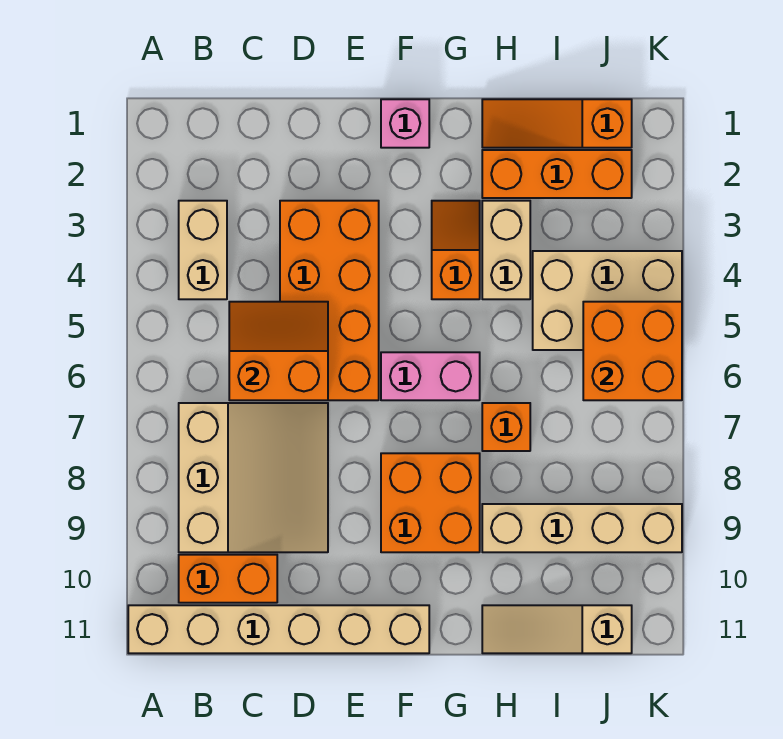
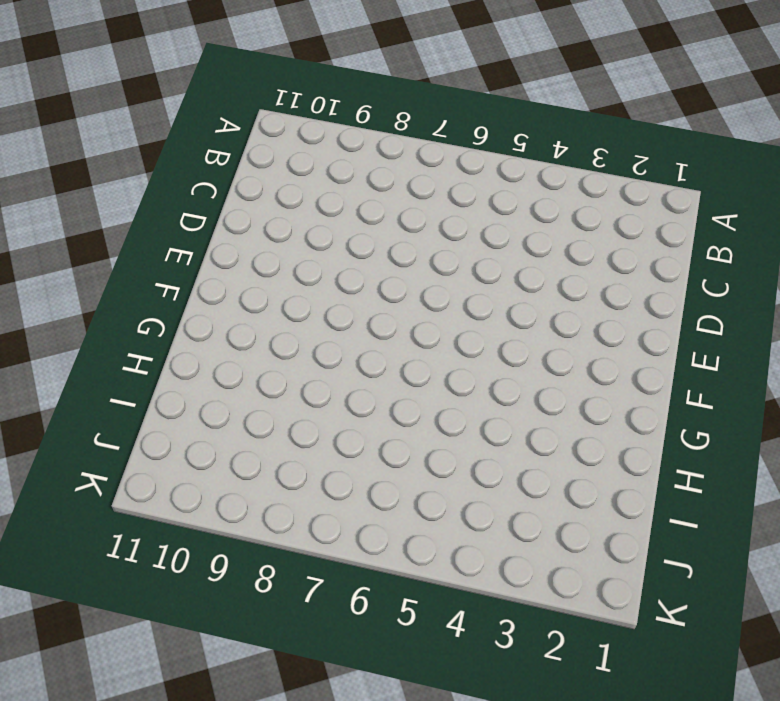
none -> tan 1x6 brick [128,605,429,653]
none -> tan 1x2 brick [179,201,227,299]
none -> tan 3x3 slope [179,403,328,552]

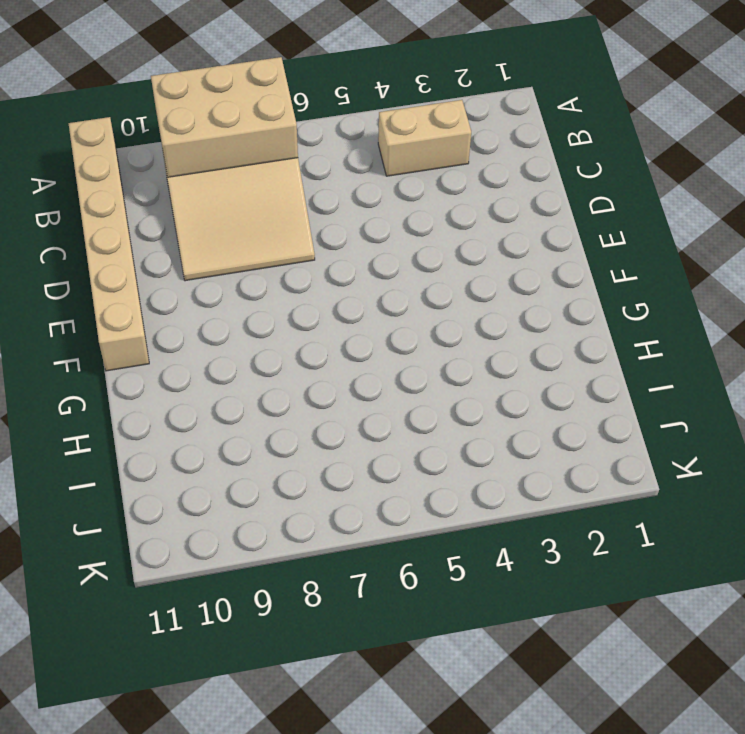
tan 2x3 brick [151,57,298,177] -> tan 2x3 brick turned to [533,251,682,350]
none -> orange 1x2 brick [179,555,277,603]
none -> orange 2x4 brick [280,201,379,400]
none -> pink 1x1 brick [381,99,429,148]

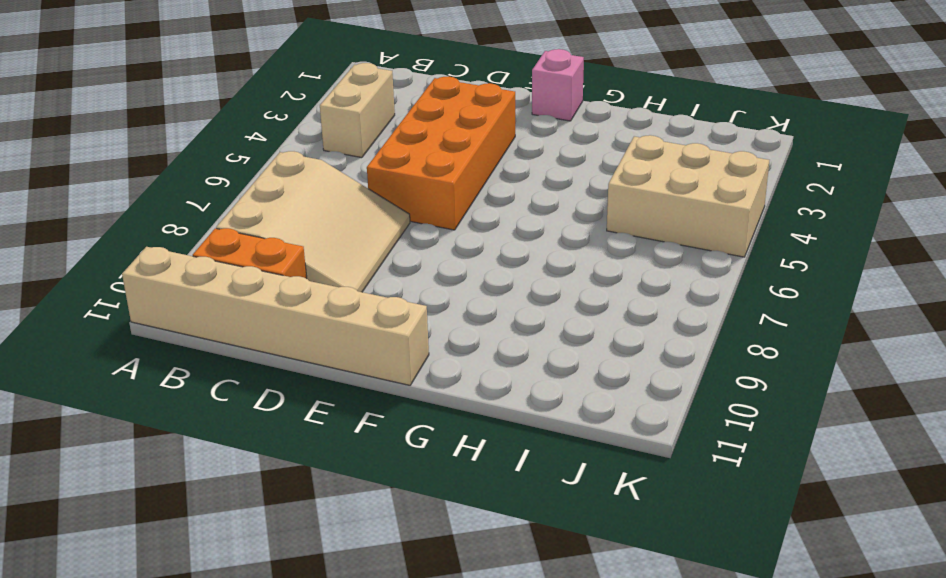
none -> pink 1x2 brick [381,352,480,400]
none -> orange 2x2 brick [381,453,480,552]
none -> orange 1x2 slope [432,201,480,299]

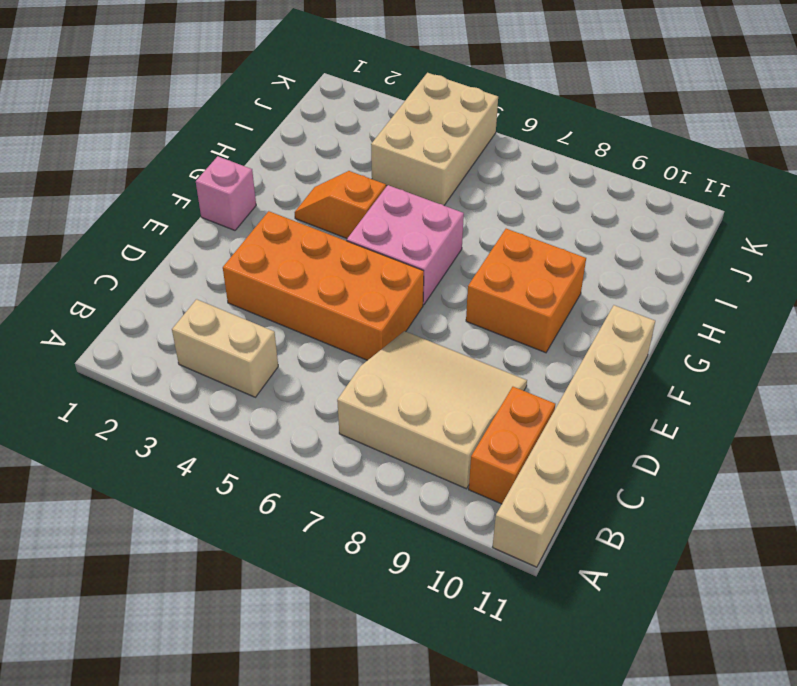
pink 2x2 brick [347,185,464,305] -> pink 1x2 brick [381,352,480,400]
none -> orange 1x3 slope [482,99,632,148]
none -> orange 1x3 brick [482,150,632,198]
none -> tan 1x2 brick [482,201,530,299]

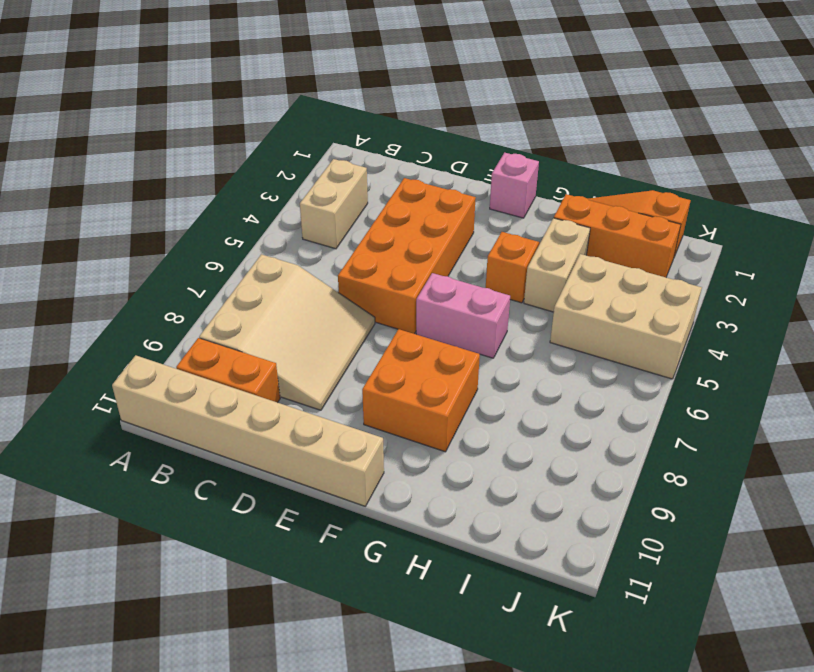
none -> orange 1x1 brick [482,403,530,451]
none -> tan 1x4 brick [482,504,682,552]
none -> tan 1x3 slope [482,605,632,653]

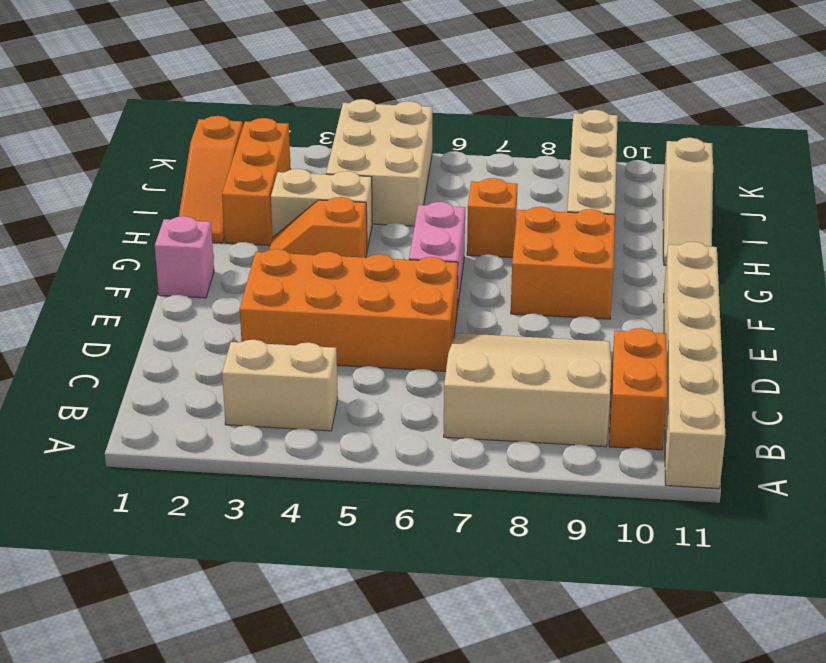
none -> orange 2x2 slope [229,302,328,400]
none -> orange 2x2 brick [583,302,682,400]

